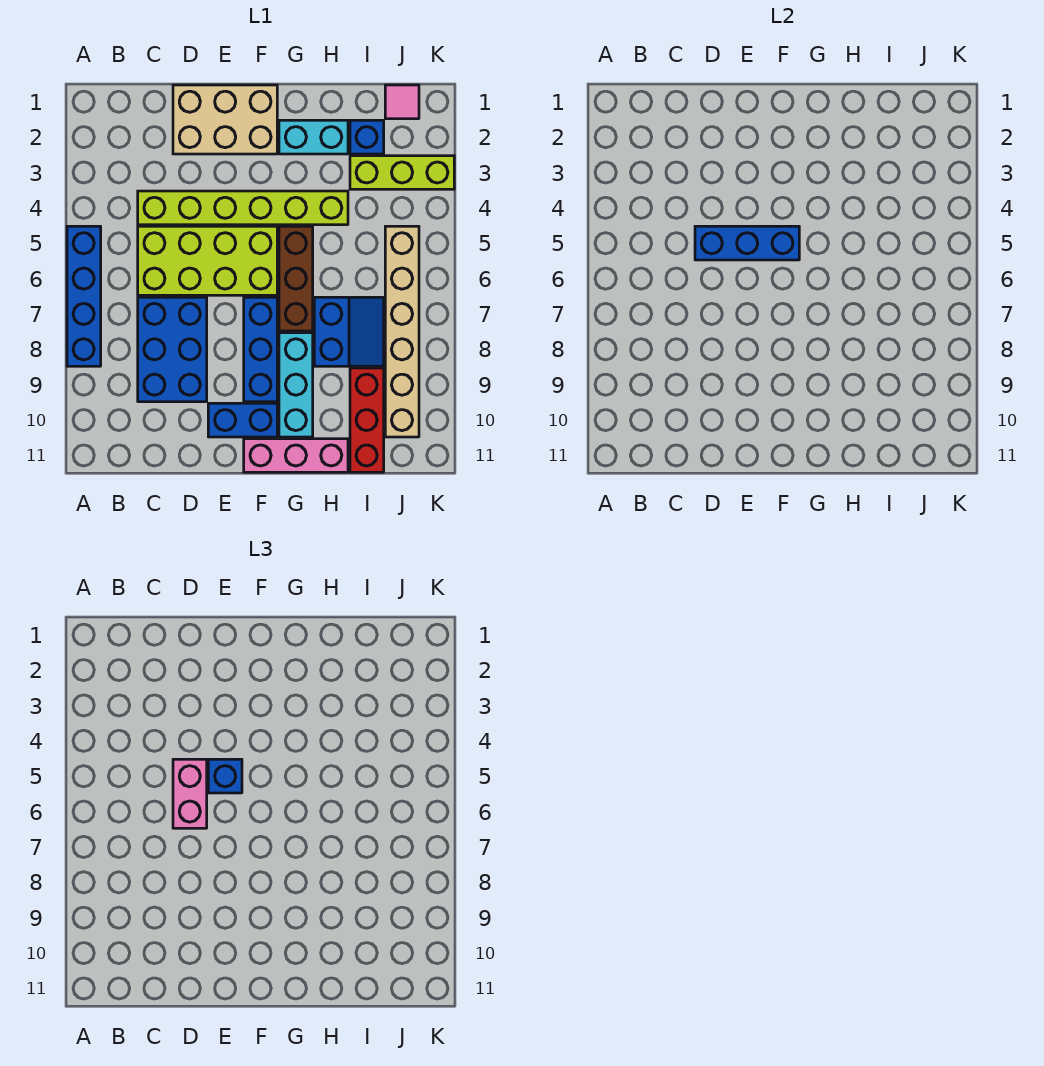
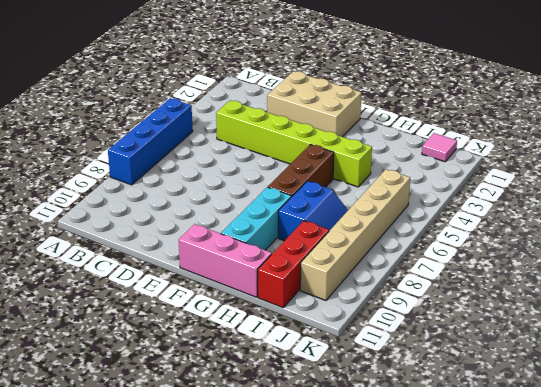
none -> lime 2x4 brick [138,226,277,295]
none -> blue 2x3 brick [138,297,207,402]
none -> blue 1x2 brick [208,403,277,437]

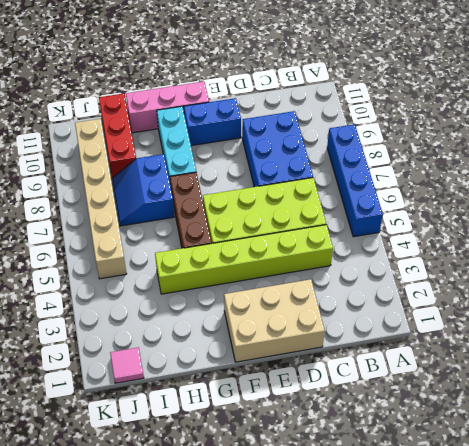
none -> blue 1x3 brick [244,297,277,402]
none -> cyan 1x2 brick [279,120,348,154]
none -> blue 1x1 brick [350,120,384,154]

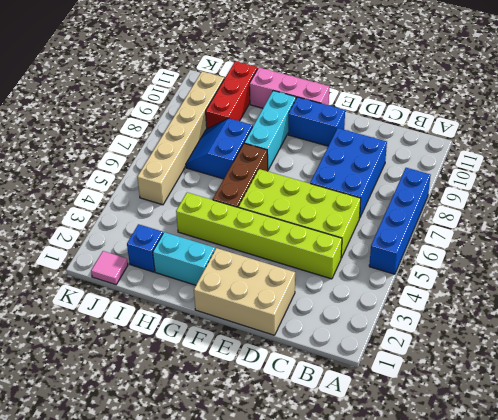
none -> blue 1x3 brick [244,297,277,402]
none -> lime 1x3 brick [350,156,454,189]
none -> blue 1x3 brick [695,226,799,260]

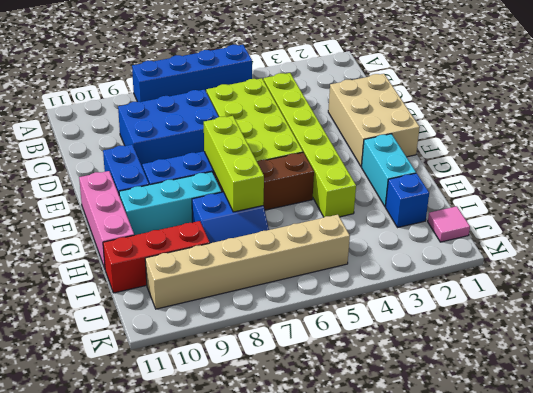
lime 1x3 brick [204,116,264,212] -> lime 1x3 brick moved to [350,156,454,189]
none -> blue 1x3 brick [695,226,799,260]
none -> pink 1x2 brick [173,759,207,828]
none -> blue 1x1 brick [208,759,242,793]

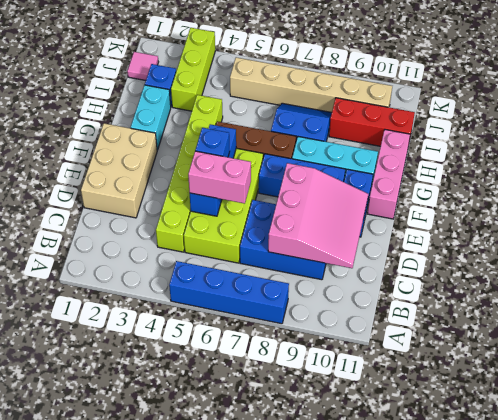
pink 3x3 slope [268,163,369,268] -> none

